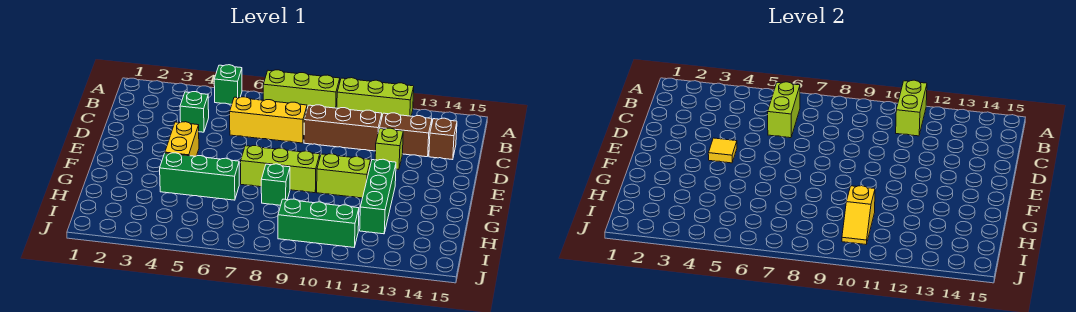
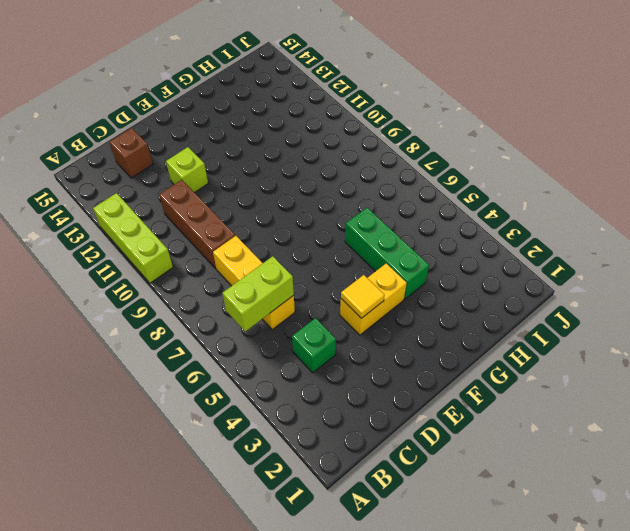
none -> green 1x1 brick [214,65,242,104]
none -> lime 1x3 brick [263,70,340,108]
none -> brown 1x2 brick [380,113,432,157]

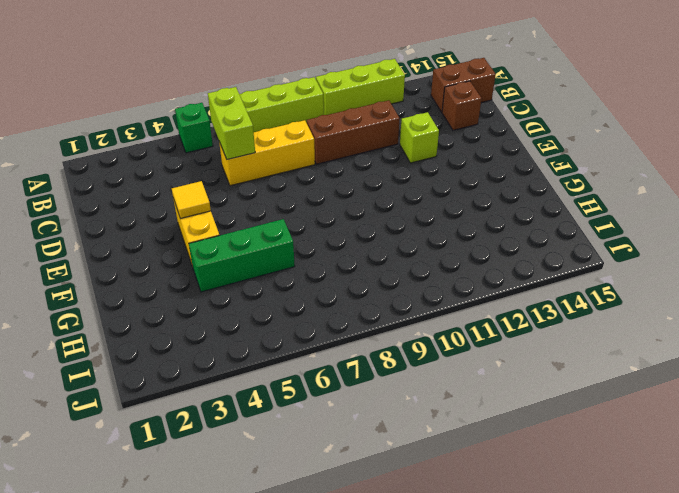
brown 1x2 brick [431,58,496,112] -> brown 1x2 brick moved to [380,113,432,157]
none -> green 1x1 brick [180,92,209,132]
none -> lime 1x3 brick [241,145,320,193]
none -> lime 1x2 brick [317,154,371,198]

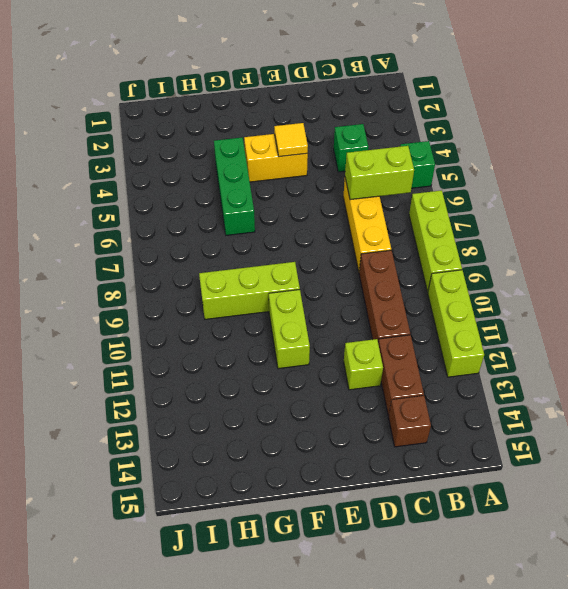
lime 1x3 brick [199,262,300,319] -> lime 1x3 brick turned to [241,145,320,193]
none -> green 1x3 brick [360,159,396,234]
none -> green 1x1 brick [261,164,290,205]
none -> green 1x3 brick [278,199,359,247]

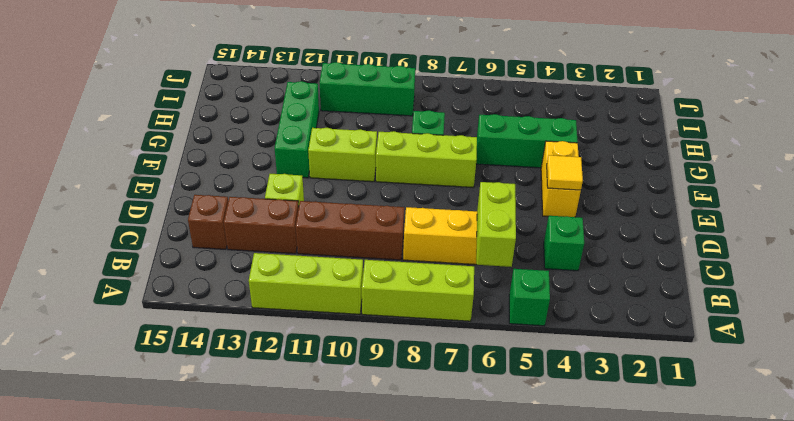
none -> lime 1x2 brick [896,80,927,136]
none -> yellow 1x2 slope [842,186,875,244]

